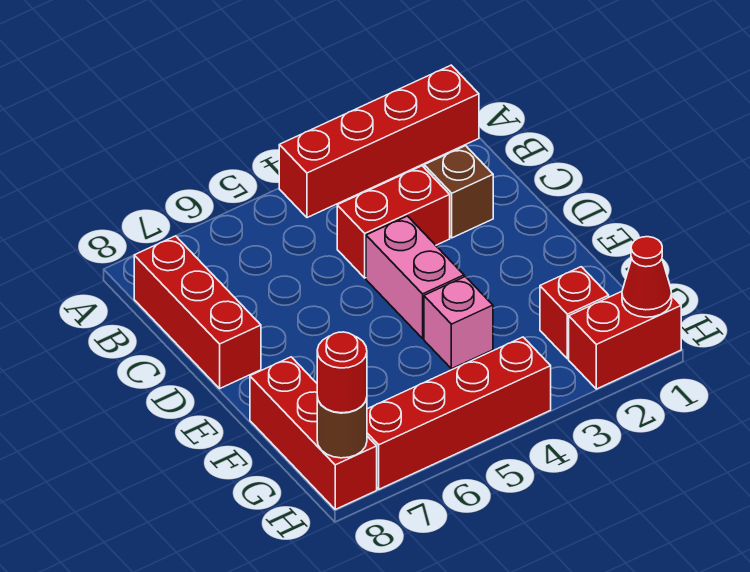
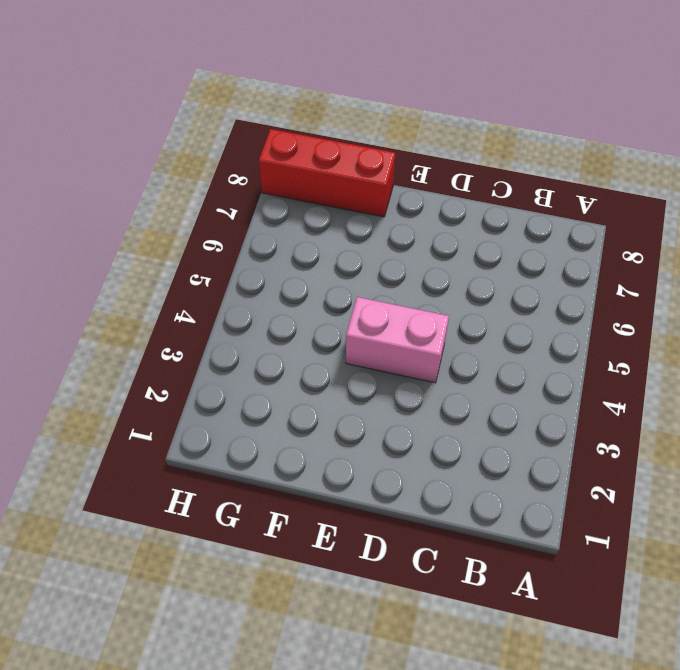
none -> red 1x4 brick [279,65,479,218]
none -> red 1x3 brick [134,236,261,388]
none -> brown 1x1 brick [424,146,493,238]

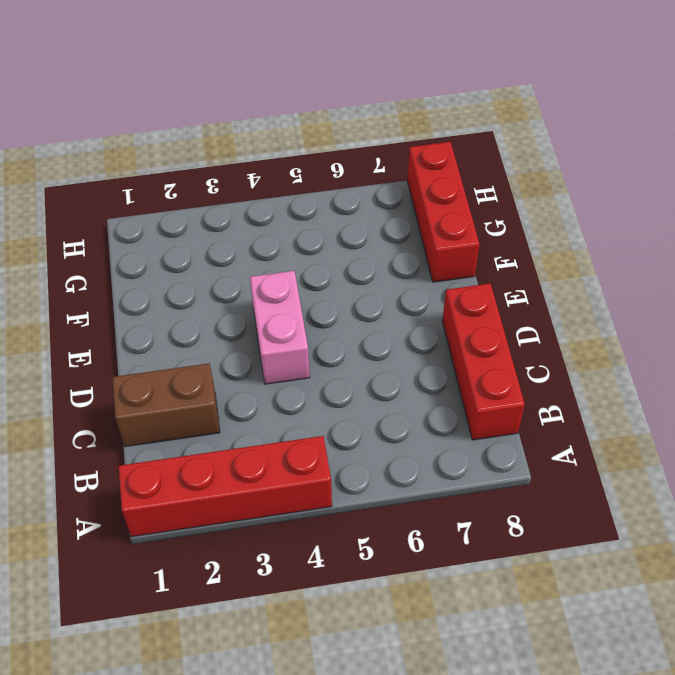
brown 1x2 brick [112,363,220,447] -> brown 1x1 brick [424,146,493,238]
none -> red 1x2 brick [337,166,450,278]
none -> pink 1x1 brick [424,277,493,369]
none -> red 1x1 brick [540,267,609,359]

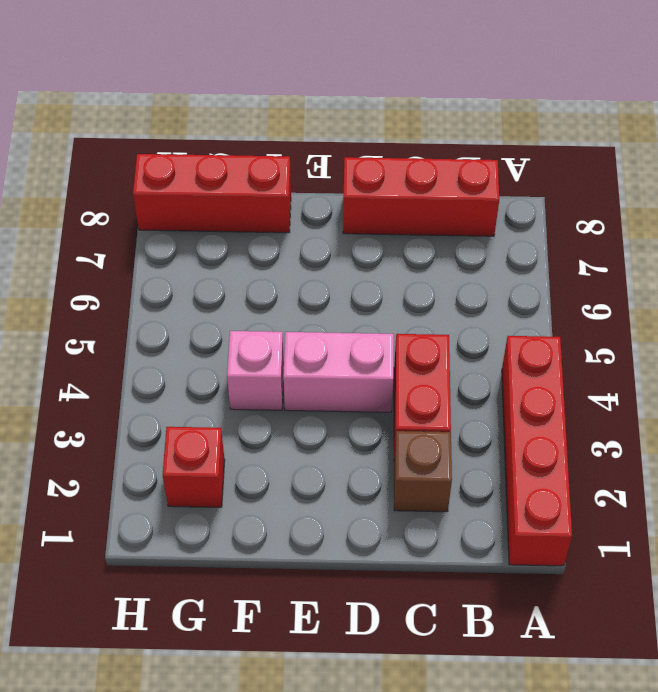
none -> red 1x2 brick [569,292,681,389]
none -> red 1x4 brick [367,337,551,489]
none -> red 1x1 cone [622,237,672,317]

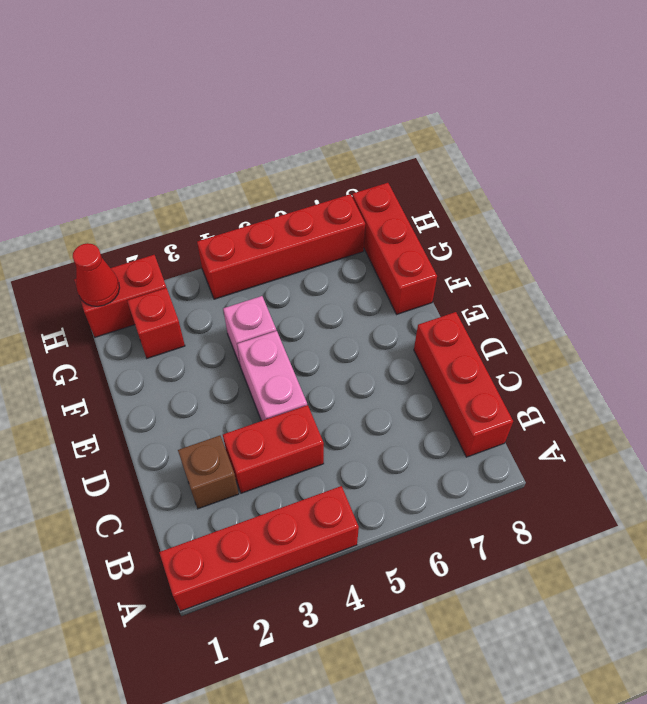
none -> brown 1x1 round brick [317,397,367,458]
none -> red 1x1 round brick [317,332,367,413]

